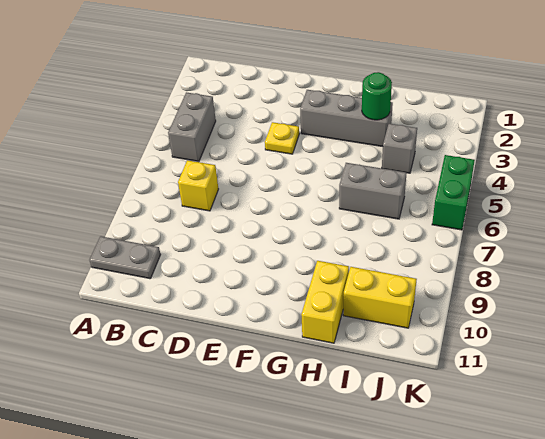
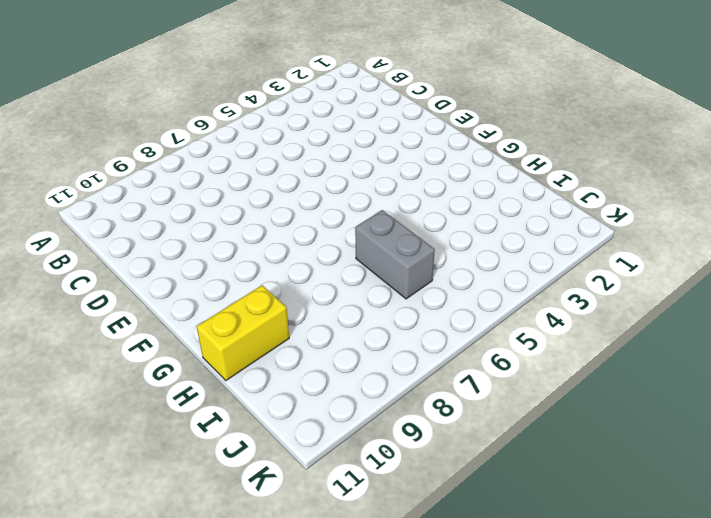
none -> grey 1x2 plate [89,236,161,279]
none -> grey 1x2 brick [168,92,216,161]

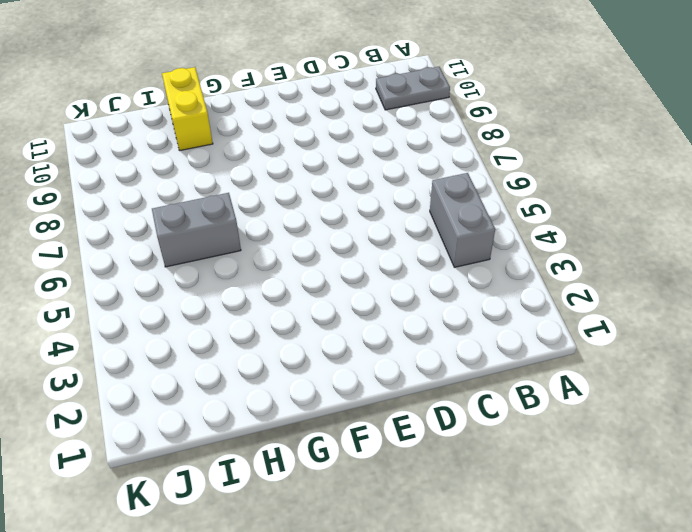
none -> yellow 1x1 brick [178,160,218,211]
none -> yellow 1x1 plate [265,122,299,154]

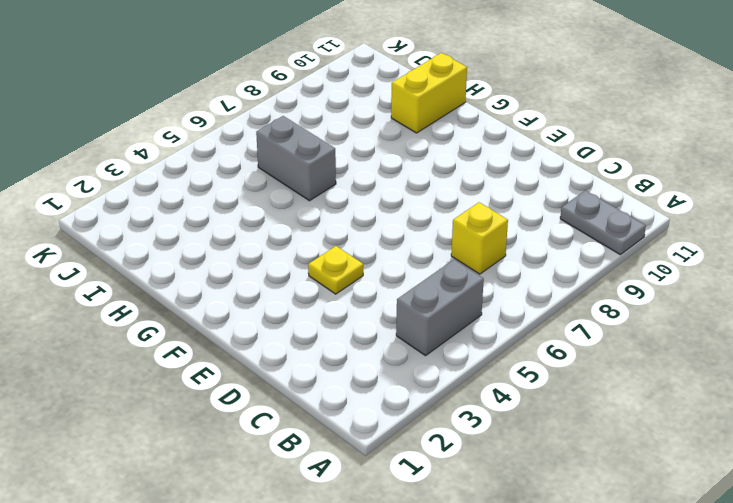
none -> grey 1x3 brick [300,90,393,147]
none -> grey 1x1 brick [382,124,417,173]

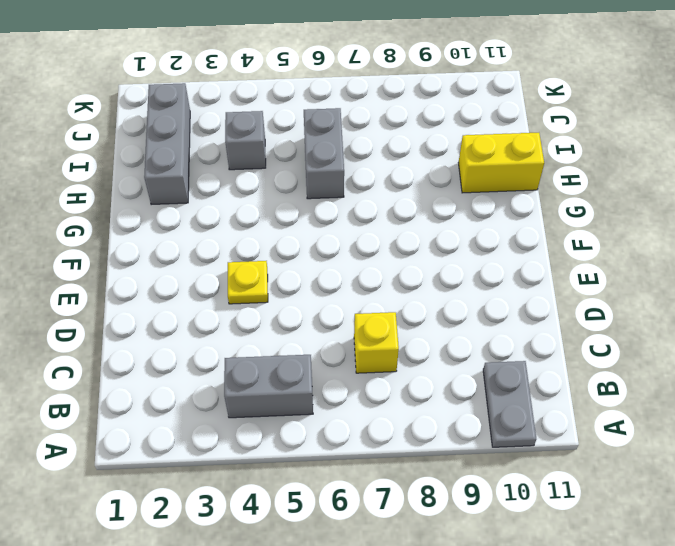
grey 1x3 brick [144,83,190,205] -> grey 1x3 brick moved to [300,90,393,147]
none -> yellow 1x2 brick [343,267,417,328]
none -> green 1x2 brick [432,155,475,230]

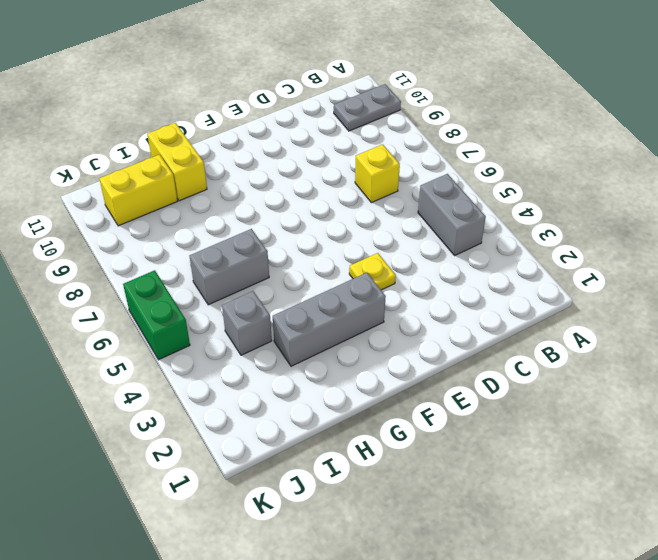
none -> green 1x1 round brick [362,72,392,120]

